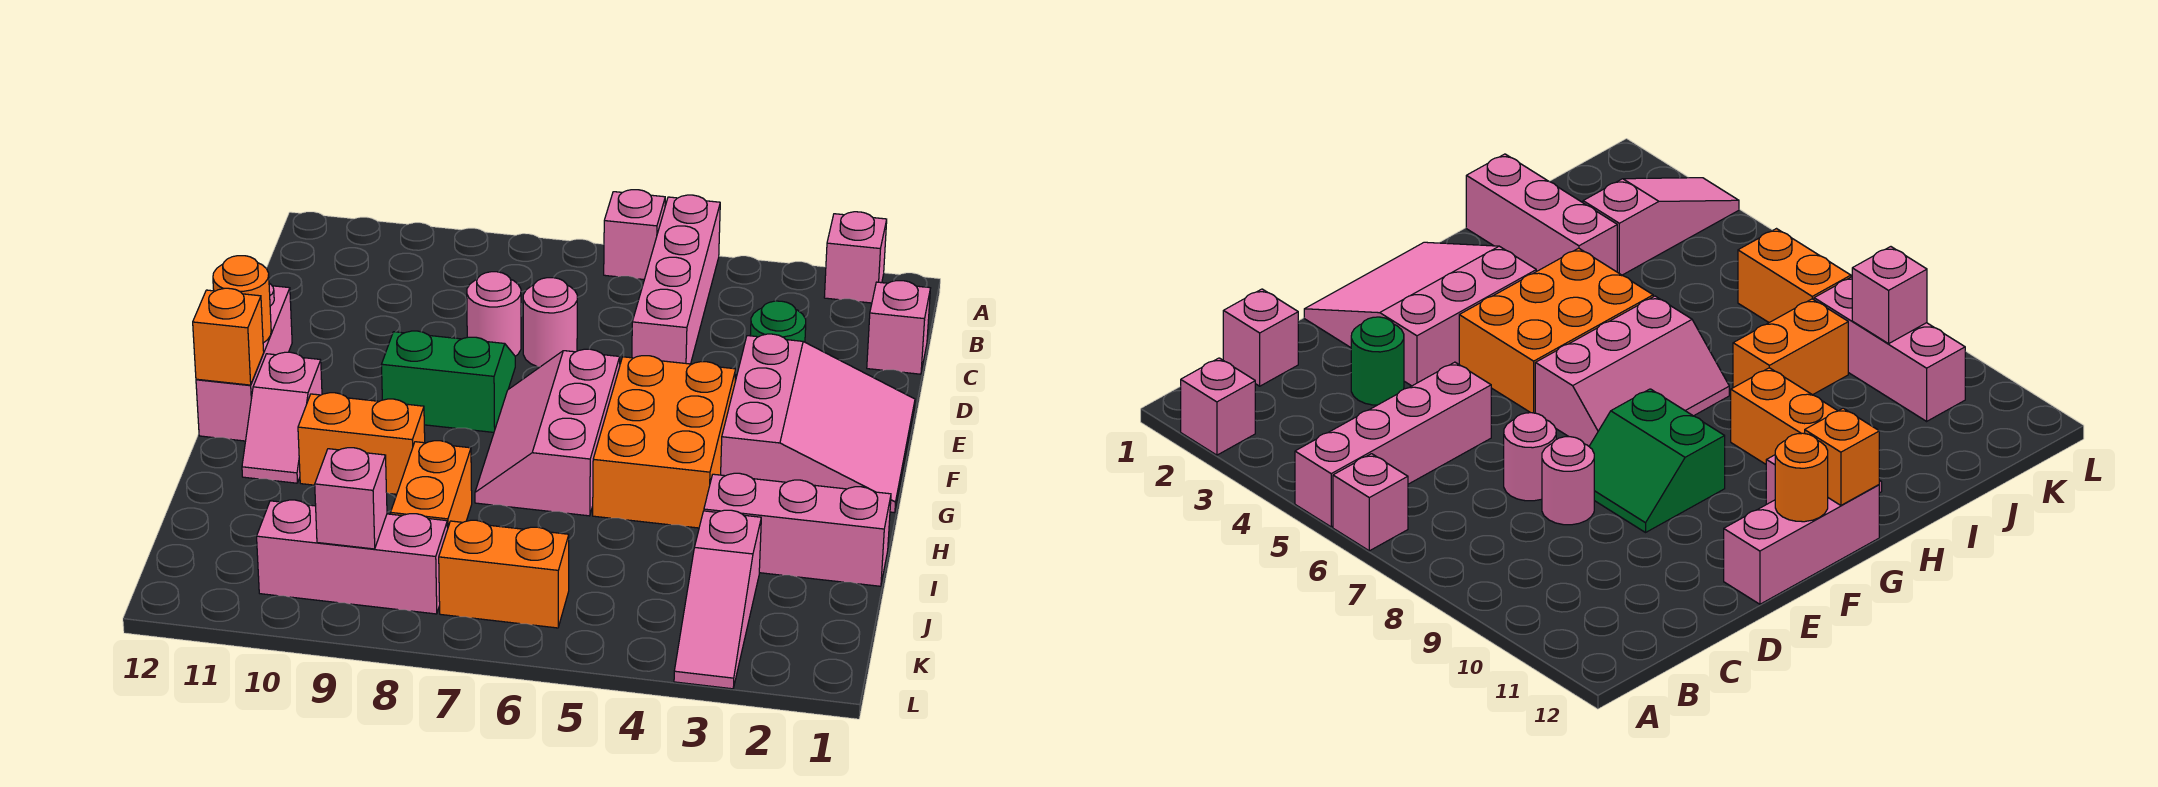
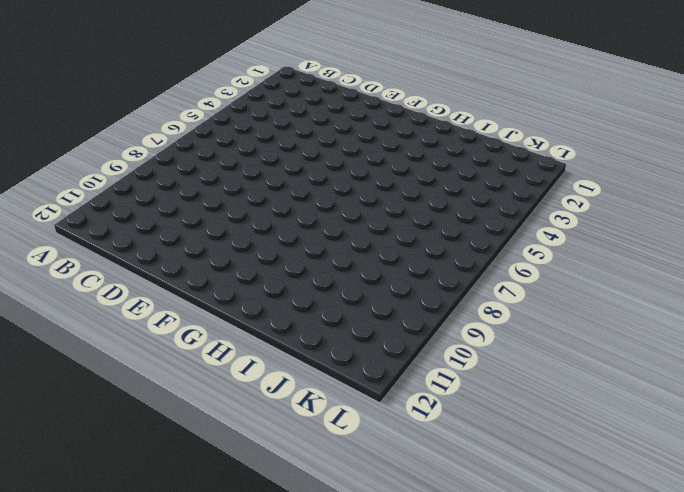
none -> pink 1x1 brick [824,212,887,303]
none -> pink 1x4 brick [632,195,720,364]
none -> pink 1x1 brick [604,190,665,279]

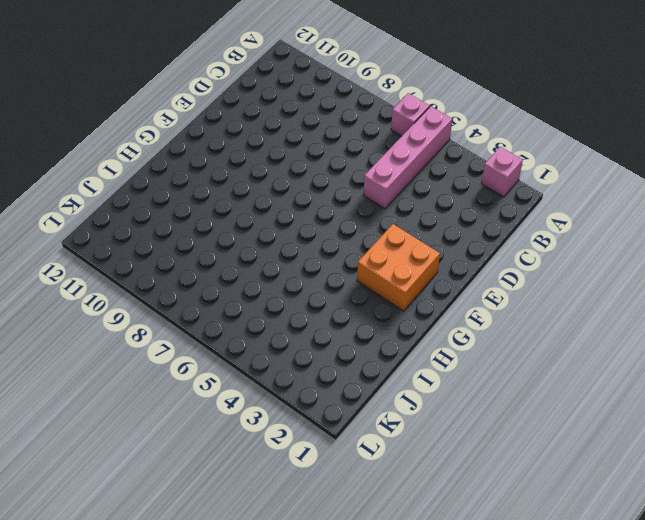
orange 2x2 brick [357,224,440,311] -> pink 3x3 slope [721,334,915,513]
none -> pink 1x1 brick [867,281,930,374]
none -> green 1x1 round brick [750,301,806,342]
none -> pink 1x1 round brick [523,278,577,367]

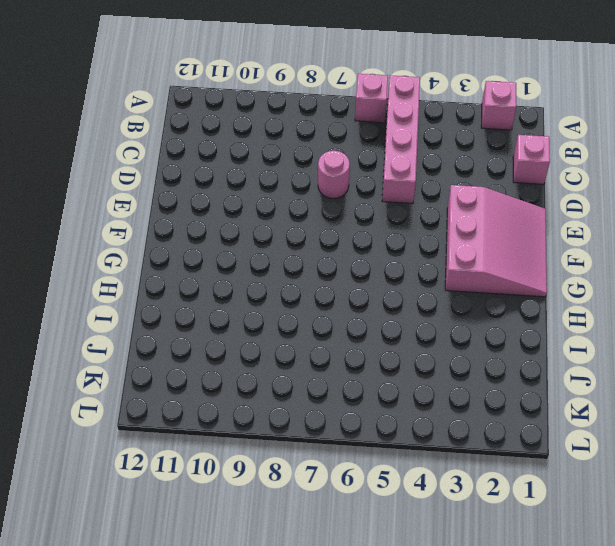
none -> green 1x1 round brick [750,301,806,342]
none -> pink 1x1 round brick [467,272,521,356]
none -> green 2x2 slope [382,331,515,432]

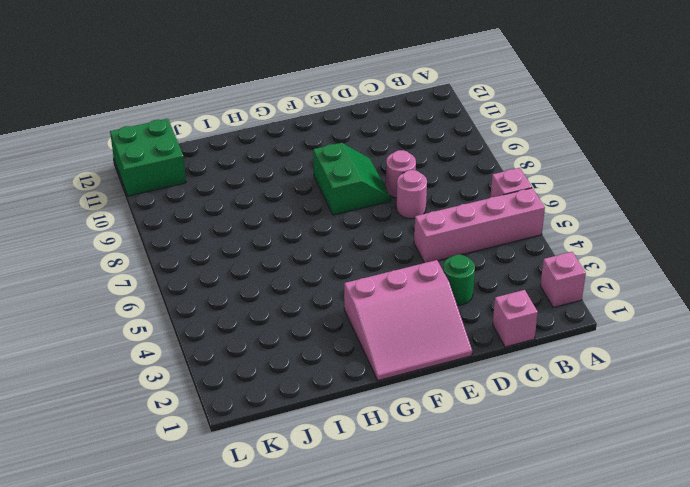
green 2x2 brick [110,119,186,196] -> none
none -> pink 1x3 brick [196,283,292,441]
none -> orange 2x3 brick [593,356,736,528]
none -> pink 2x3 slope [475,349,620,516]

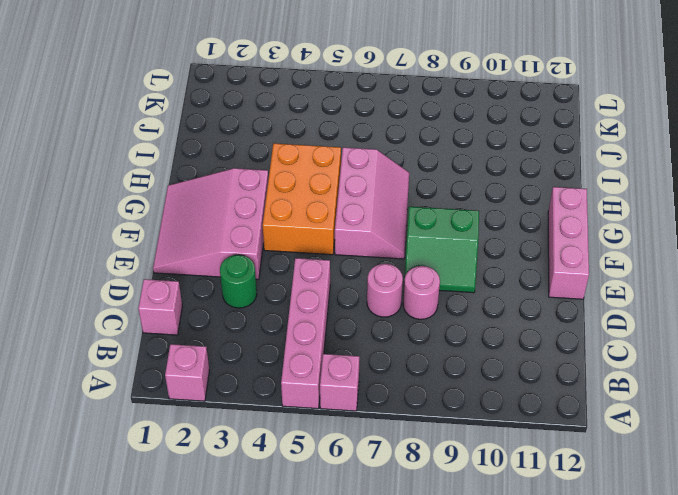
none -> pink 1x2 slope [242,352,322,483]
none -> orange 1x2 brick [298,393,425,494]
none -> pink 1x3 brick [704,473,891,586]

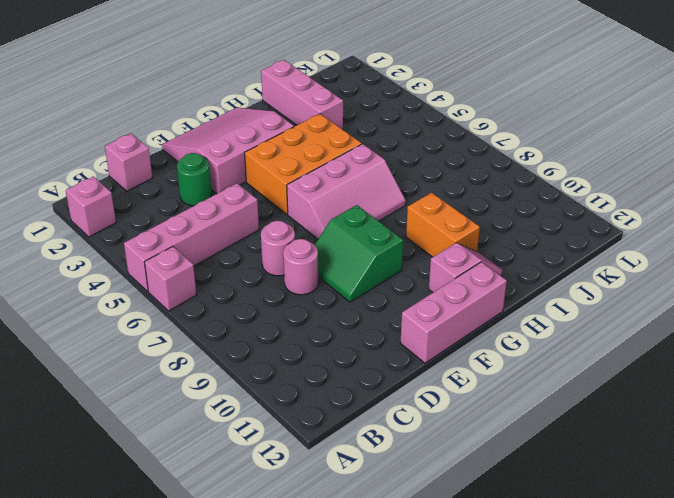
none -> orange 1x2 brick [391,441,472,527]
none -> pink 1x3 slope [674,510,761,689]
none -> orange 1x2 brick [439,520,569,628]

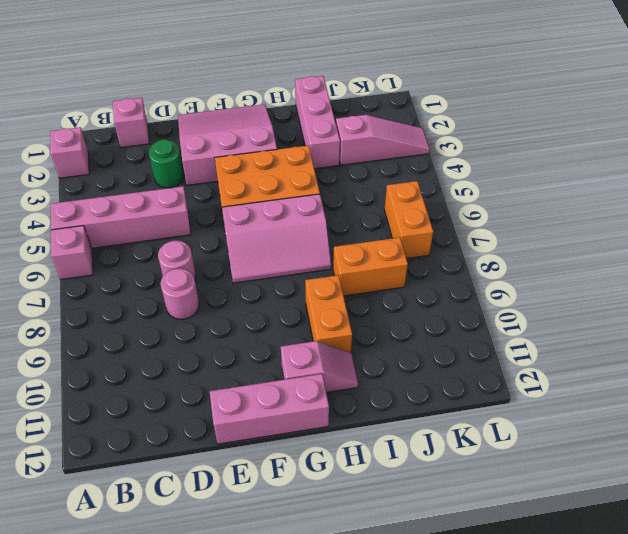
none -> green 2x2 slope [382,331,515,432]
none -> pink 1x3 brick [257,500,448,614]
none -> orange 1x1 round brick [213,256,271,343]

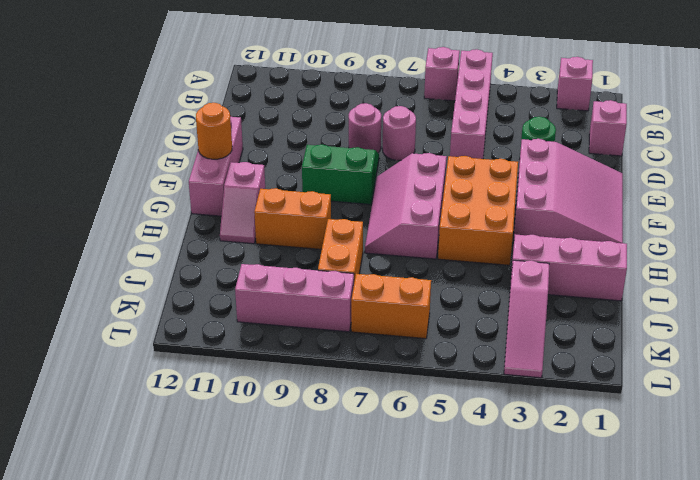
none -> orange 1x1 brick [193,288,264,385]
none -> pink 1x1 brick [315,448,387,549]

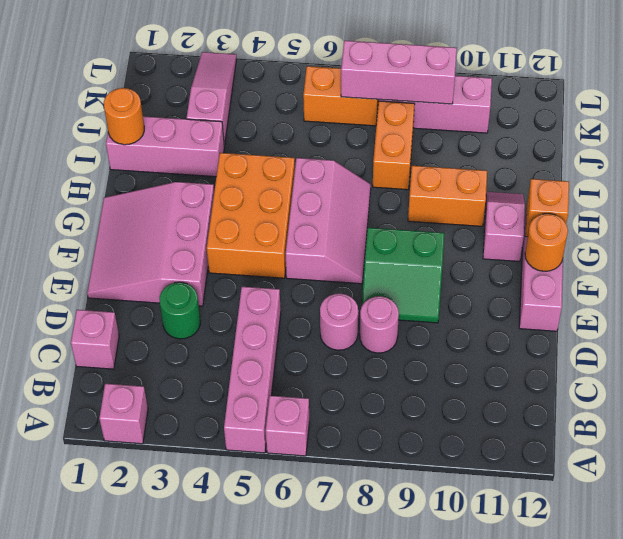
orange 1x1 round brick [104,88,144,145] -> none
pink 1x3 brick [341,41,457,104] -> pink 1x1 brick [315,448,387,549]

